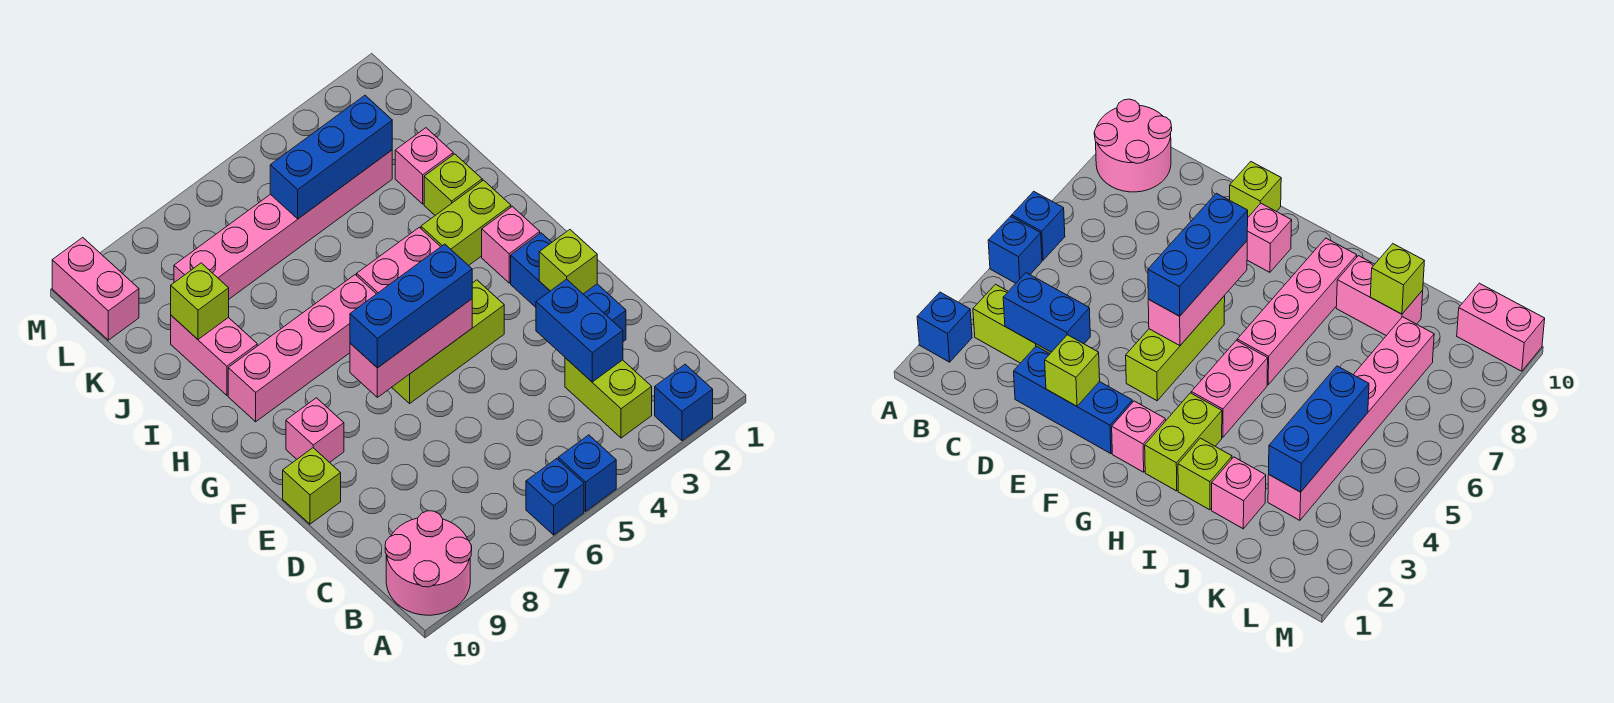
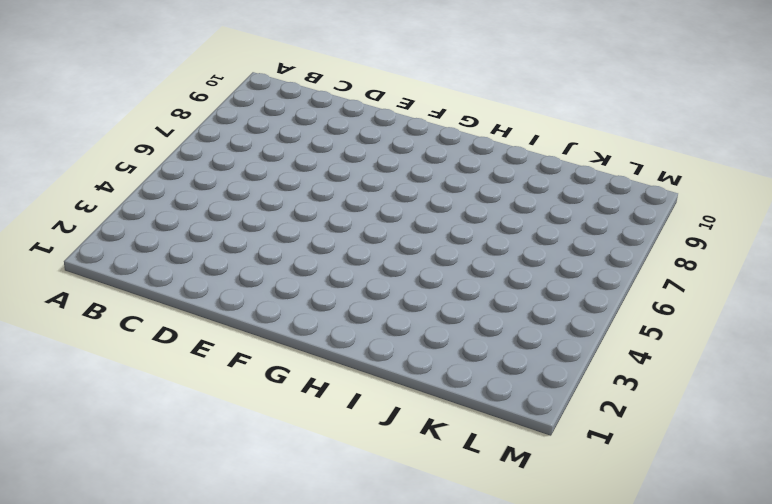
none -> blue 1x1 brick [655,364,713,441]
none -> blue 1x1 brick [558,435,616,511]
none -> blue 1x1 brick [526,459,584,535]

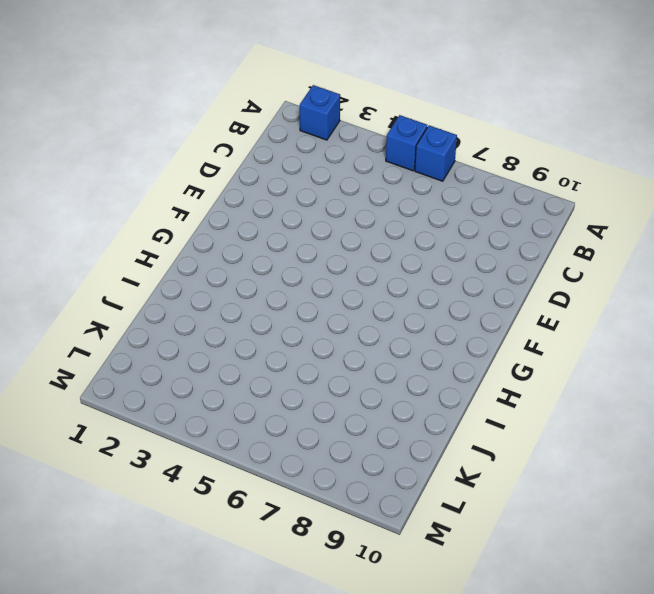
none -> pink 2x2 round brick [385,511,472,615]
none -> lime 1x2 brick [565,358,652,438]
none -> blue 1x3 brick [511,233,626,342]

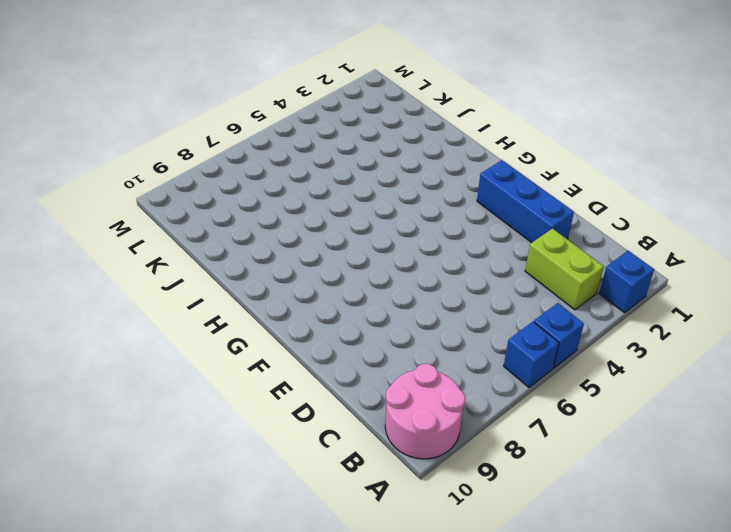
none -> lime 1x1 brick [283,448,341,524]
none -> lime 1x3 brick [392,280,504,403]
none -> pink 1x1 brick [286,398,344,462]

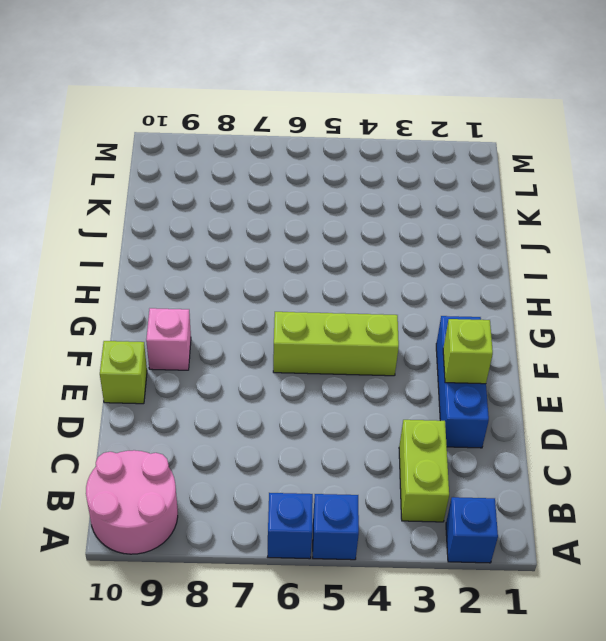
none -> pink 1x1 brick [482,206,540,283]
none -> lime 1x2 brick [421,180,511,266]
none -> pink 1x2 brick [357,227,440,294]

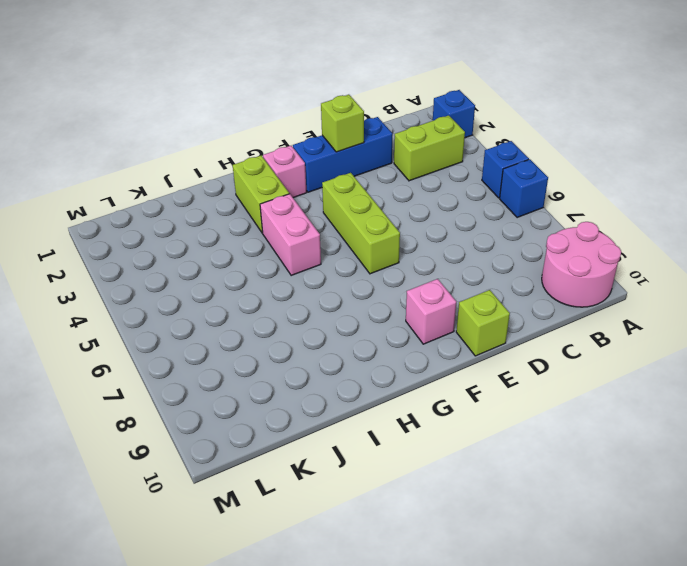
none -> pink 1x4 brick [228,275,376,422]
none -> lime 1x1 brick [424,154,482,215]
none -> pink 1x2 brick [171,315,257,395]

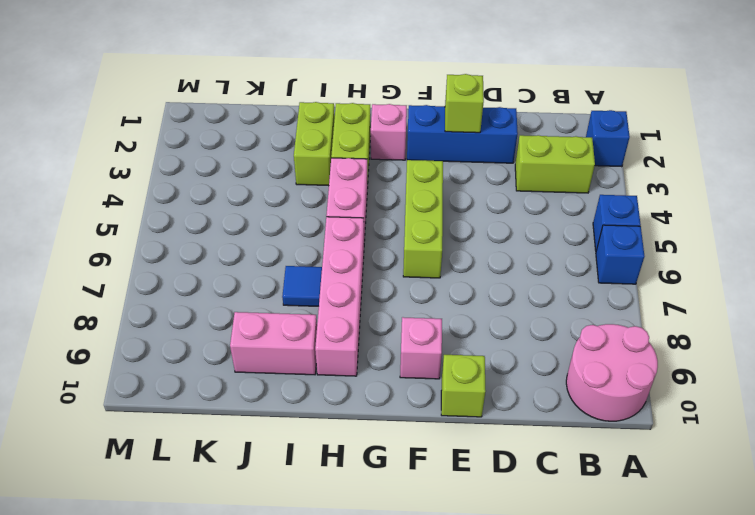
lime 1x2 brick [294,102,335,186] -> lime 1x1 brick [424,154,482,215]
blue 1x1 tile [282,266,322,306] -> none
none -> pink 1x1 brick [395,128,453,204]
none -> pink 1x6 brick [174,150,392,299]
none -> pink 1x2 brick [52,237,139,340]

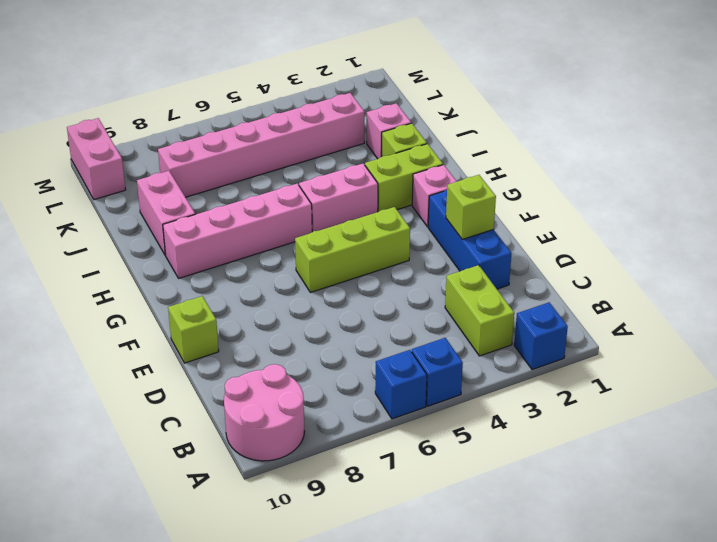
none -> pink 1x1 brick [286,398,344,462]
none -> blue 1x2 brick [536,279,623,382]
none -> pink 1x3 brick [350,299,472,397]

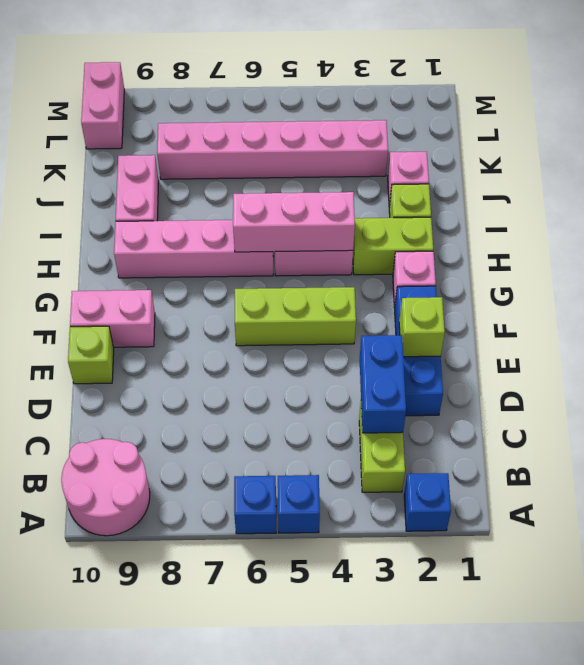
pink 1x2 brick [70,290,155,347] -> pink 1x1 brick [286,398,344,462]
pink 1x3 brick [233,192,355,252] -> pink 1x3 brick moved to [350,299,472,397]
none -> lime 1x1 brick [171,263,229,339]
none -> blue 1x3 brick [270,95,392,219]
none -> blue 1x3 brick [350,244,472,368]

